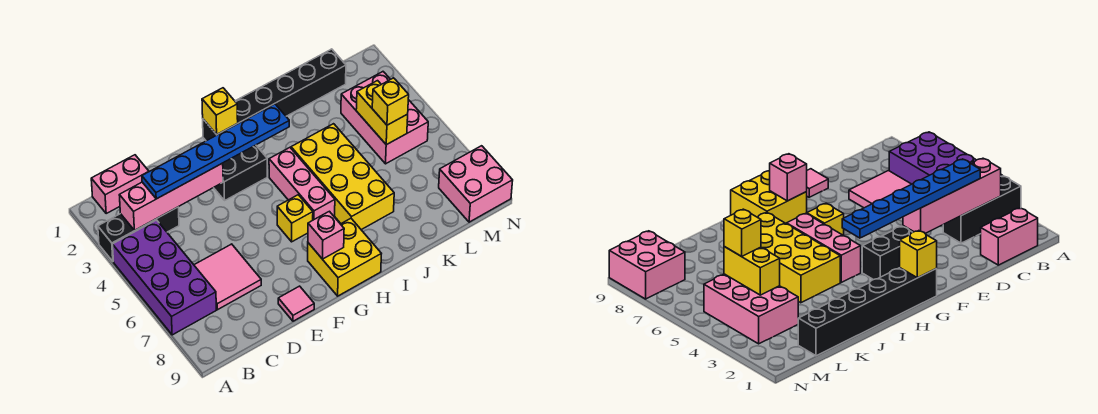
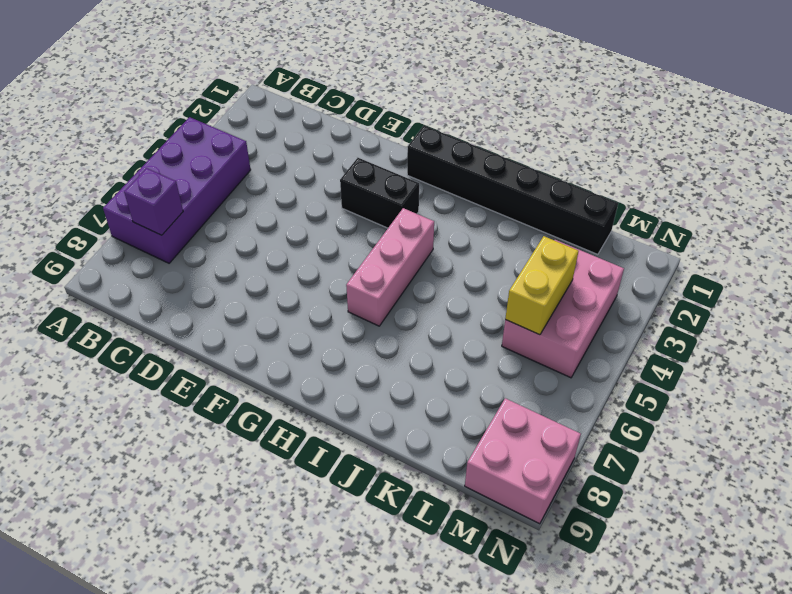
purple 1x1 brick [124,168,183,235] -> none
none -> black 1x3 brick [98,207,179,261]
none -> pink 1x2 brick [91,155,149,213]
none -> pink 2x2 tile [194,244,261,310]

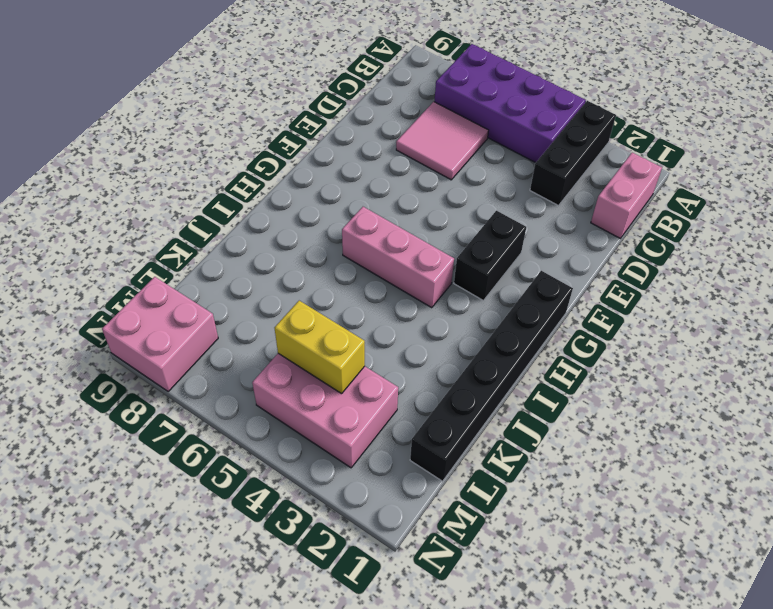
none -> pink 1x1 tile [278,286,314,321]
none -> yellow 1x1 brick [277,195,313,242]
none -> yellow 2x2 brick [308,218,381,296]

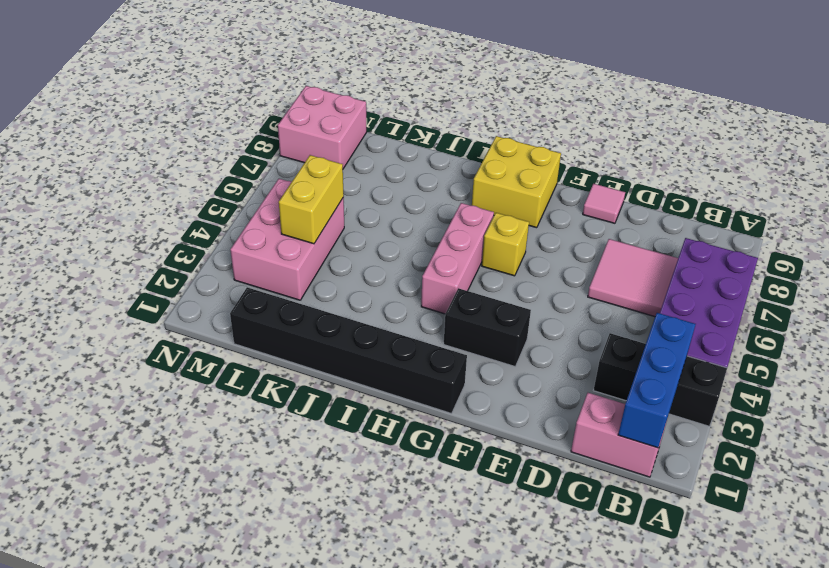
blue 1x3 brick [618,313,696,448] -> pink 1x4 brick [119,163,223,231]
none -> yellow 2x4 brick [291,124,394,230]
none -> yellow 1x1 brick [202,88,238,134]
none -> pink 1x1 brick [308,211,344,259]

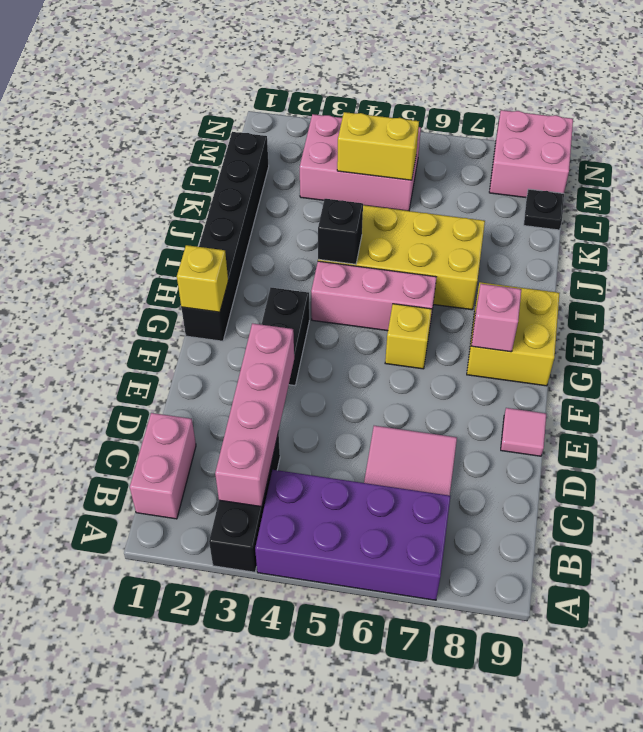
black 1x1 brick [318,199,363,264] -> none
black 1x1 plate [524,189,564,230] -> none
none -> blue 1x6 plate [142,104,289,199]
none -> yellow 1x1 brick [372,78,409,125]

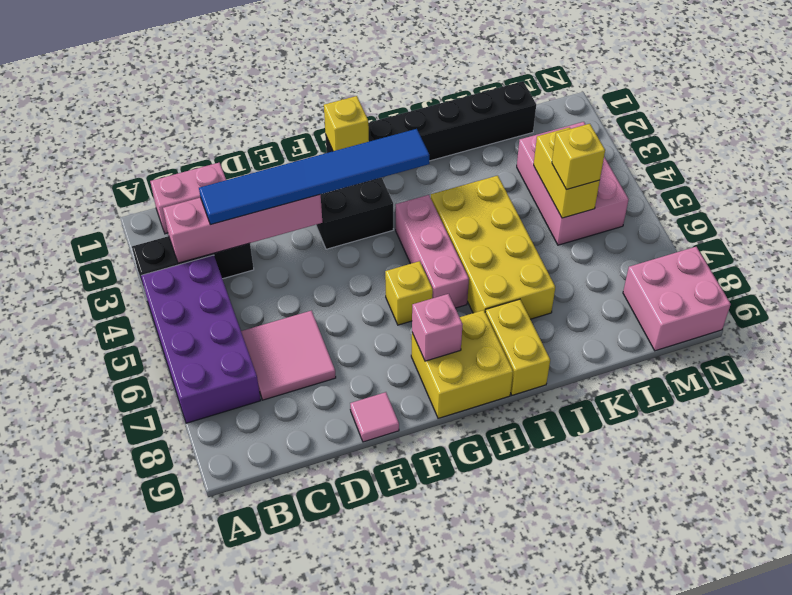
blue 1x6 tile [199,129,429,224] -> blue 1x6 plate [142,104,289,199]
yellow 1x2 brick [485,299,550,395] -> none

